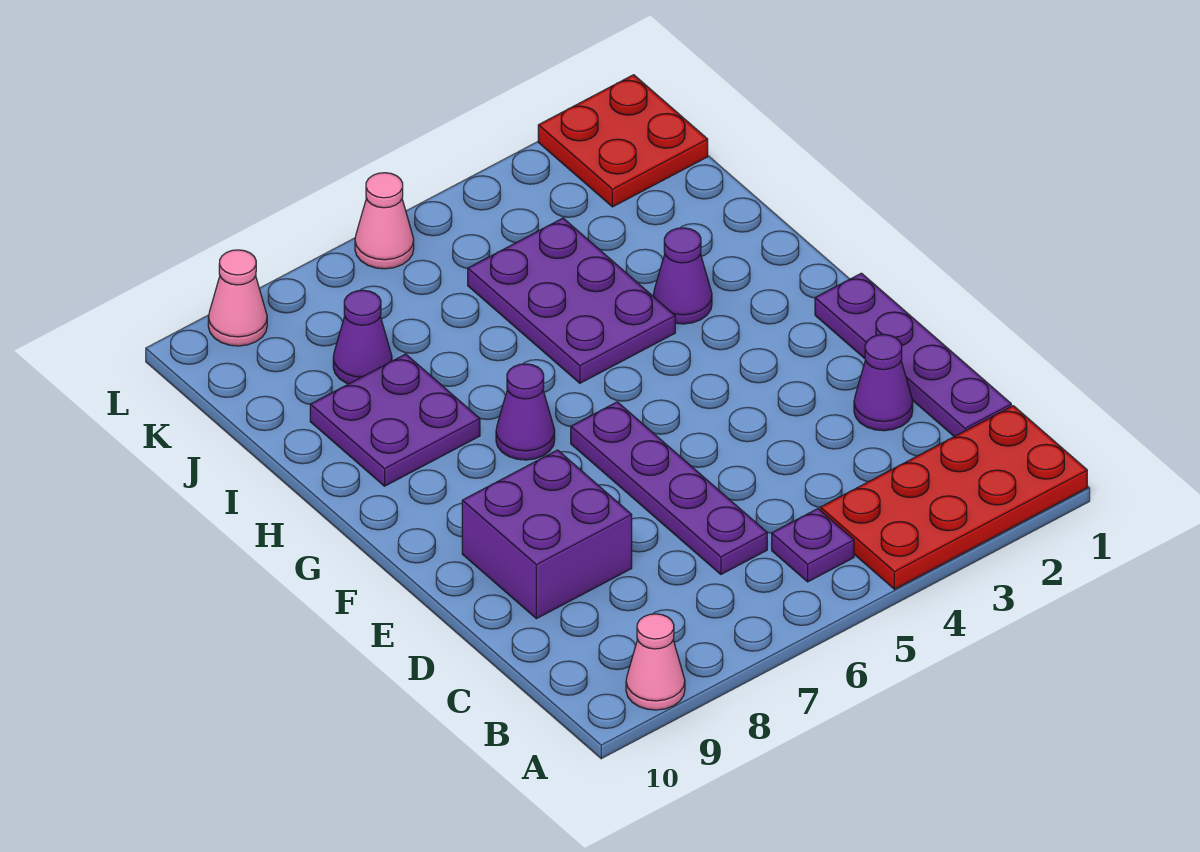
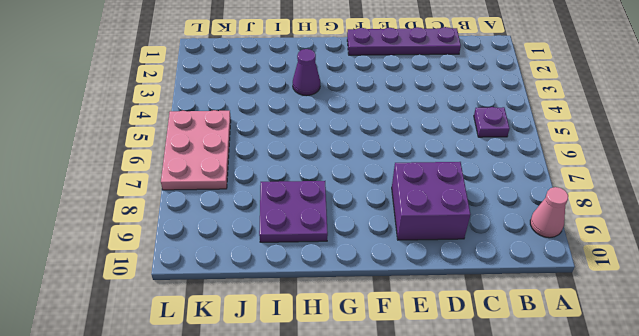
pink 2x3 plate [161,110,231,190] -> pink 1x1 cone [355,173,414,269]
none -> red 2x4 plate [820,406,1087,589]
none -> purple 1x4 plate [571,402,767,574]
none -> purple 1x1 cone [854,335,913,431]

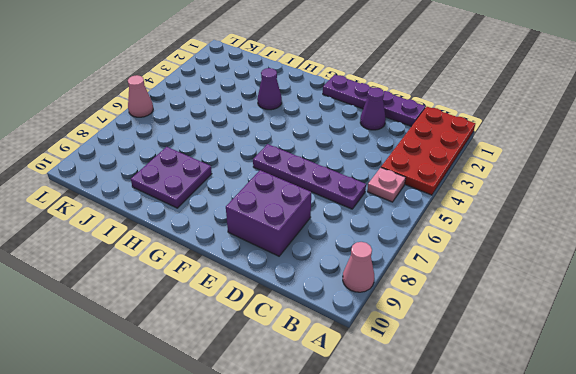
pink 1x1 plate [367,167,406,202] -> purple 1x1 plate [772,509,854,582]
none -> purple 1x1 cone [496,364,555,460]
none -> purple 2x3 plate [468,218,675,383]
none -> purple 1x1 cone [333,290,392,384]

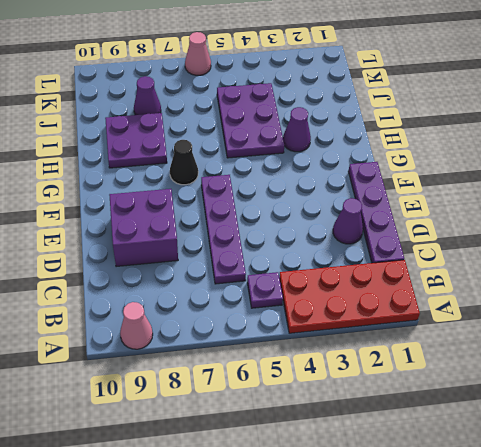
black 1x1 cone [170,140,198,185] -> purple 1x1 cone [496,364,555,460]
none -> red 2x2 plate [538,75,708,207]
none -> pink 1x1 cone [208,250,267,346]

